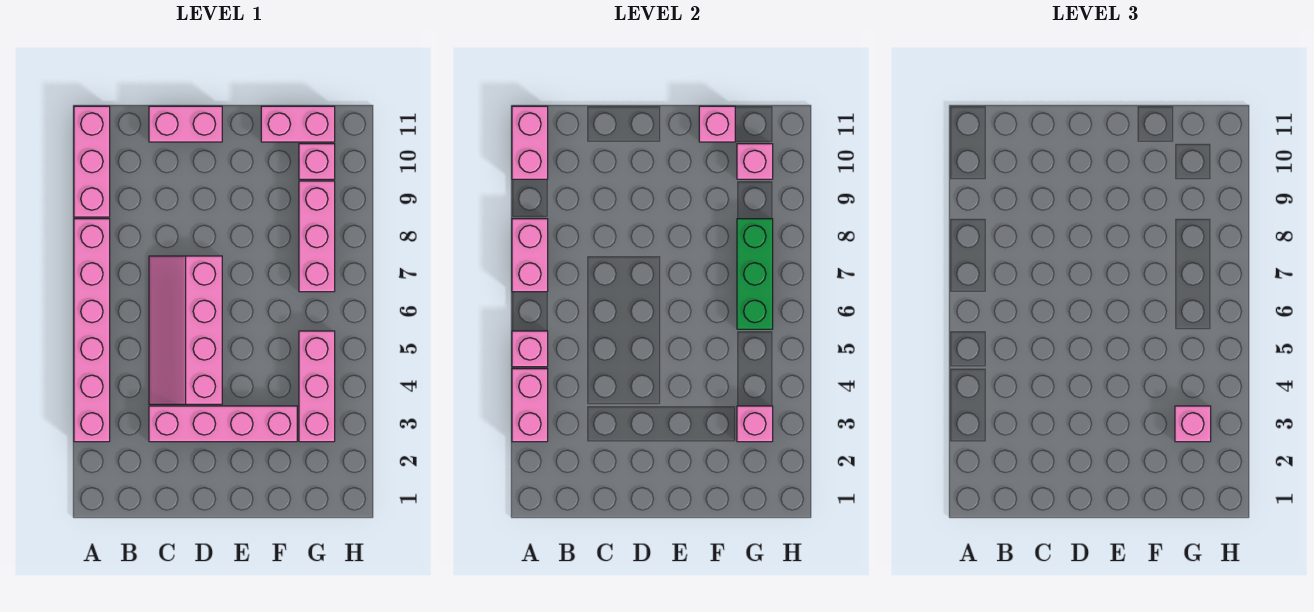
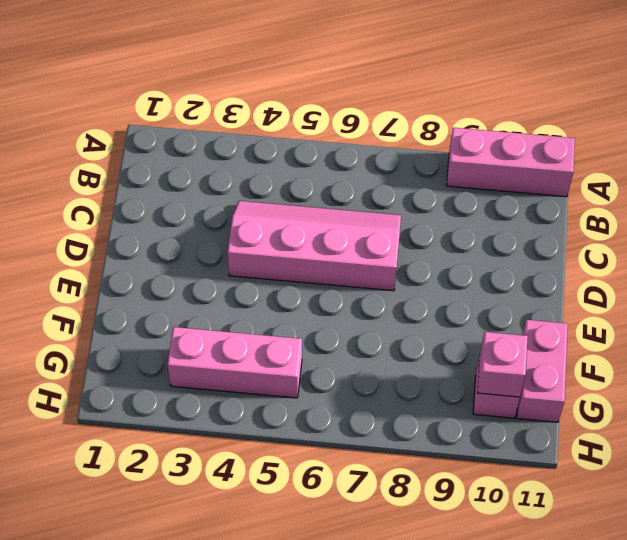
none -> pink 1x6 brick [74,219,110,442]
none -> pink 1x4 brick [149,406,297,442]
none -> pink 1x2 brick [149,106,222,142]

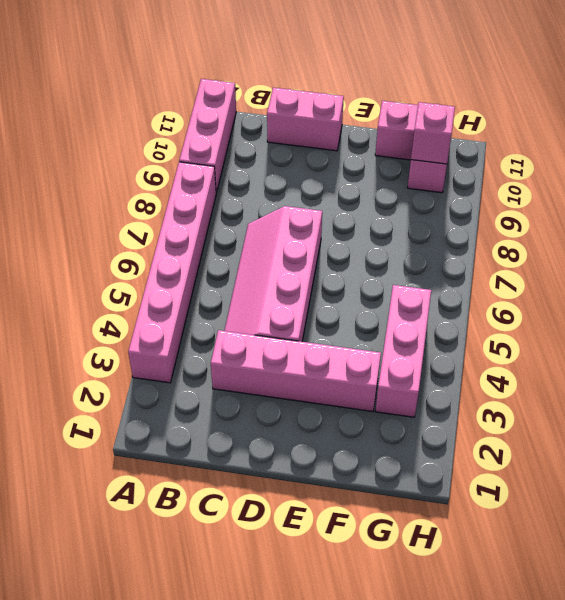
none -> pink 1x3 brick [299,181,335,292]
none -> pink 1x2 brick [512,369,548,442]
none -> pink 1x1 brick [512,331,548,367]

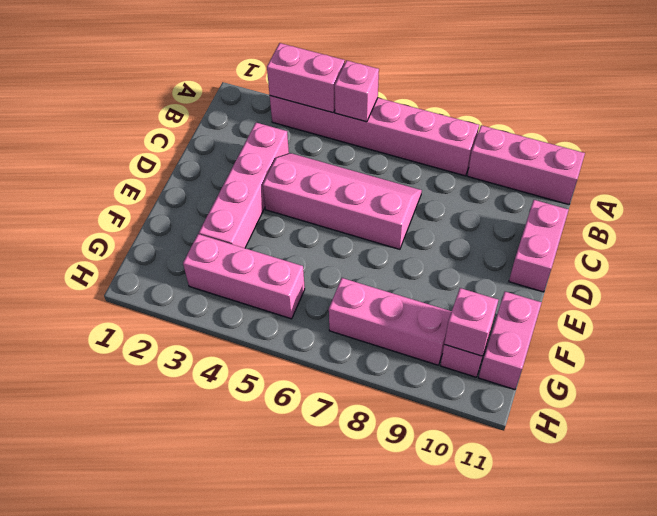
none -> pink 1x2 brick [512,219,548,292]
none -> pink 1x2 brick [512,106,548,179]
none -> pink 1x1 brick [699,106,735,142]

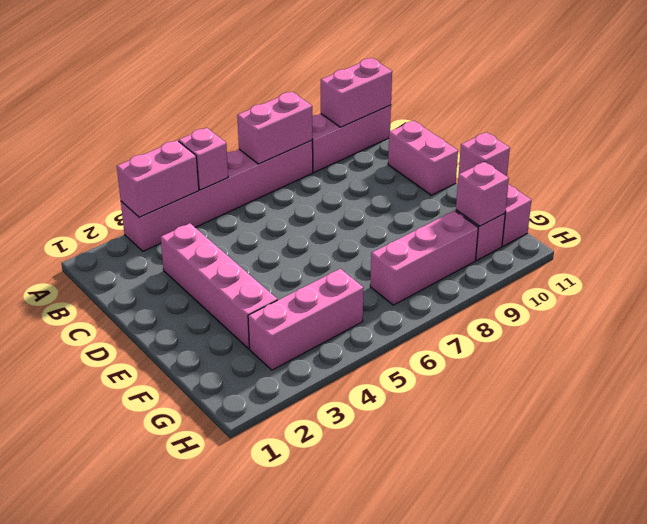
none -> pink 2x4 slope [149,256,222,404]
none -> pink 1x1 brick [737,406,773,442]
none -> green 1x3 brick [737,219,773,329]

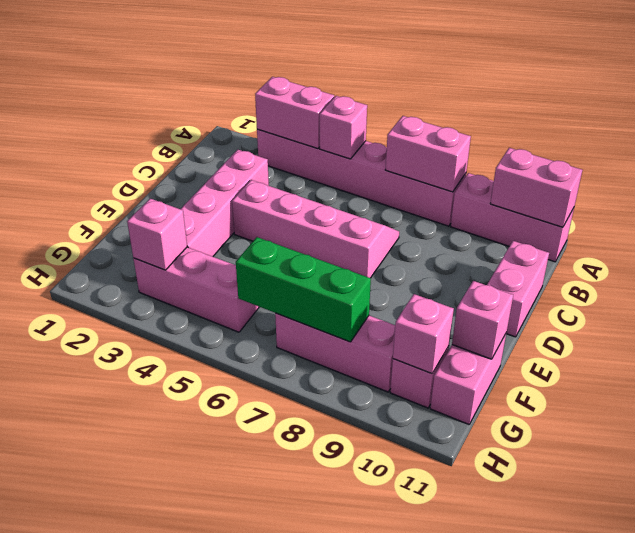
none -> pink 1x1 brick [1175,406,1211,442]

